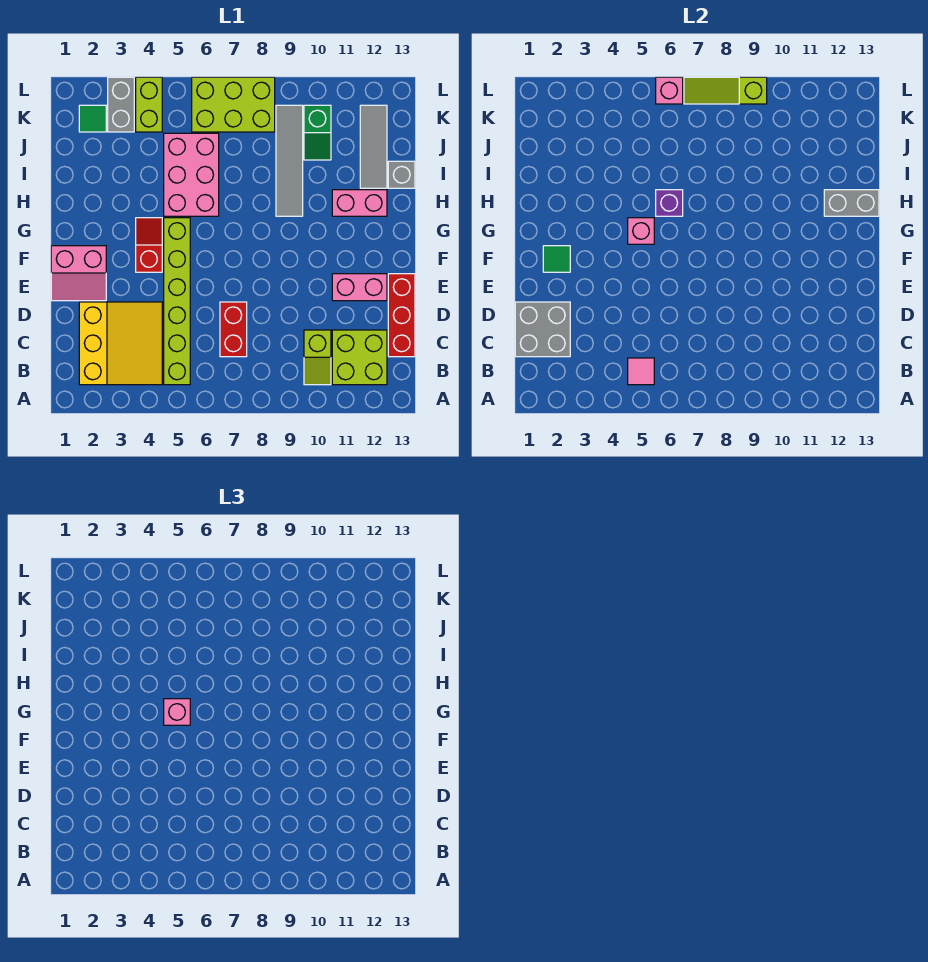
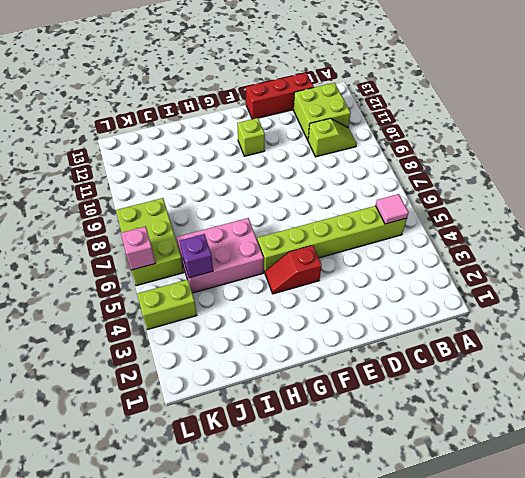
lime 1x1 brick [237,118,265,156] -> none
purple 1x1 brick [180,234,213,278] -> purple 1x1 brick moved to [656,190,683,216]
none -> yellow 3x3 slope [79,302,162,385]
none -> red 1x2 brick [220,302,247,357]
none -> pink 2x2 slope [51,246,106,301]

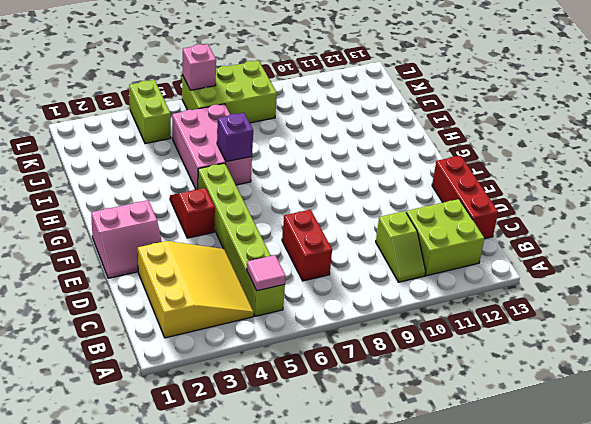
none -> pink 1x2 brick [332,274,387,301]
none -> grey 1x4 tile [276,105,303,216]
none -> pink 1x2 brick [332,190,387,216]

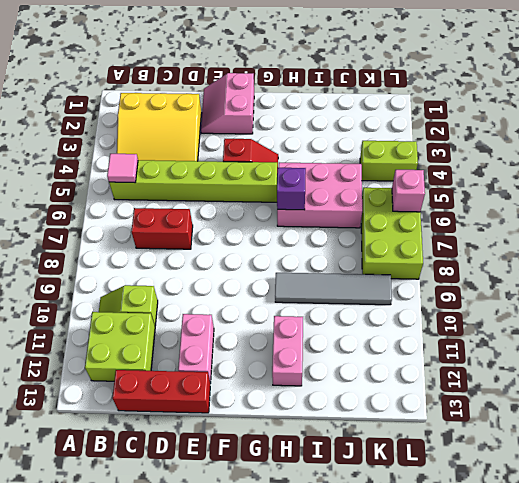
none -> grey 1x3 tile [360,105,387,188]
none -> grey 1x1 brick [388,161,415,188]
none -> green 1x2 slope [304,105,331,160]

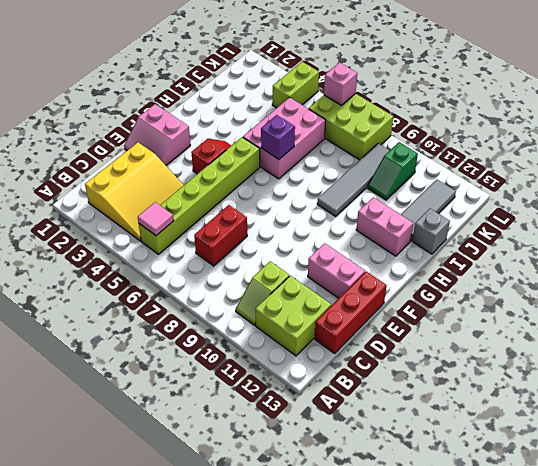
none -> green 1x1 tile [79,105,106,132]
none -> grey 1x2 brick [108,77,134,132]
none -> grey 2x2 brick [515,302,570,357]

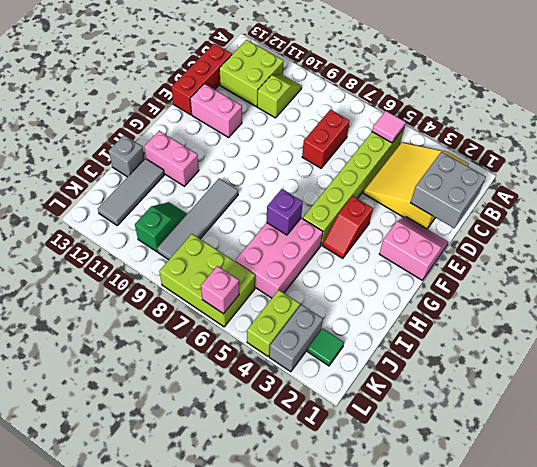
none -> green 1x1 tile [543,246,570,272]
none -> pink 1x1 brick [628,218,654,244]
none -> grey 1x2 brick [824,190,879,216]

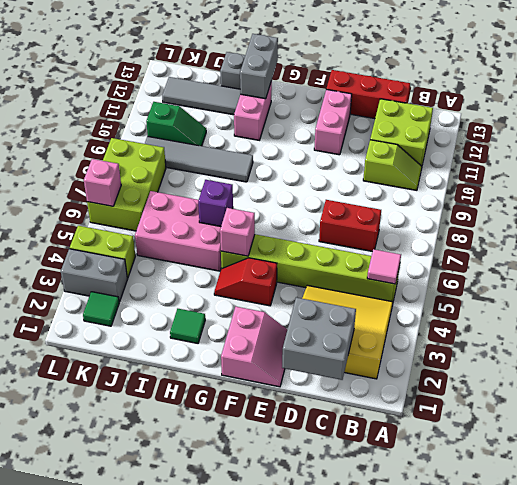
green 1x1 tile [170,309,205,343] -> green 1x1 tile moved to [543,246,570,272]
none -> lime 1x3 slope [684,77,767,104]
none -> pink 1x1 brick [164,699,190,725]

